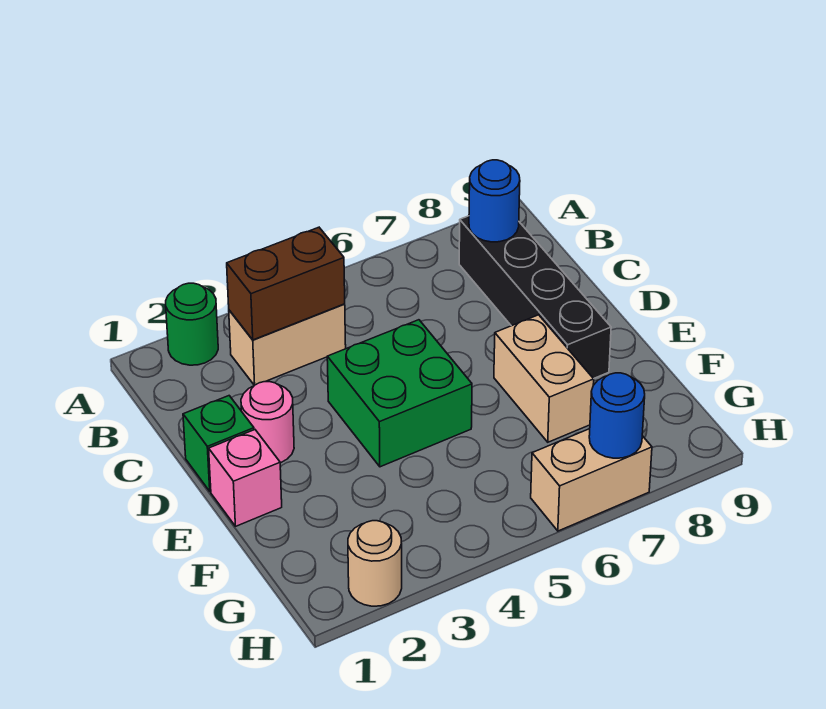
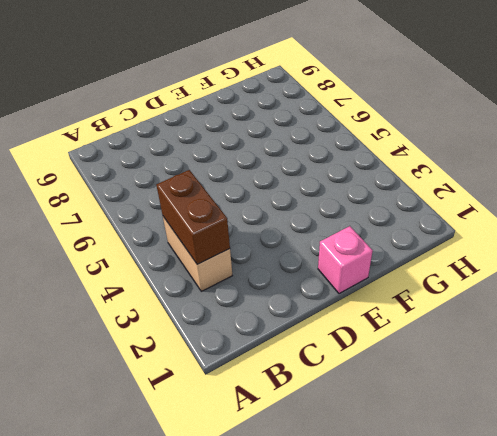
none -> green 1x1 round brick [166,283,218,365]
none -> black 1x4 brick [459,216,611,379]
none -> green 1x1 brick [183,396,254,491]

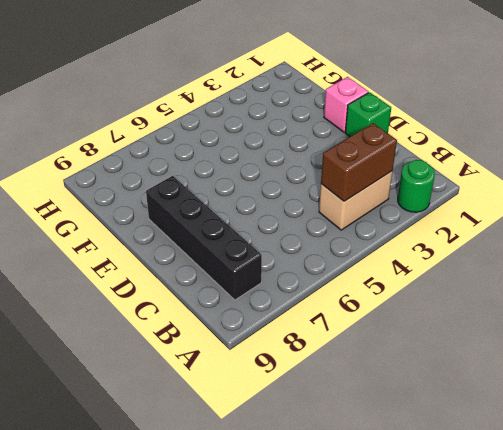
none -> pink 1x1 round brick [241,382,294,463]
none -> green 2x2 brick [327,320,472,467]
none -> tan 1x2 brick [494,315,594,442]

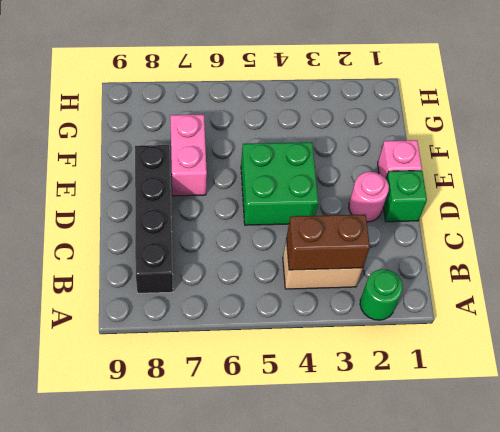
pink 1x2 brick [170,114,207,196] -> tan 1x2 brick [494,315,594,442]
none -> tan 1x1 round brick [348,521,402,606]
none -> tan 1x2 brick [531,429,652,531]
none -> blue 1x1 round brick [469,160,520,242]

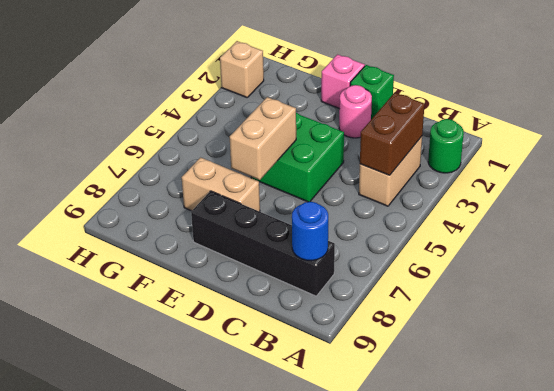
tan 1x2 brick [230,97,296,180] -> tan 1x2 brick moved to [531,429,652,531]
tan 1x1 brick [220,41,264,97] -> tan 1x1 round brick [348,521,402,606]
none -> blue 1x1 round brick [589,373,645,458]

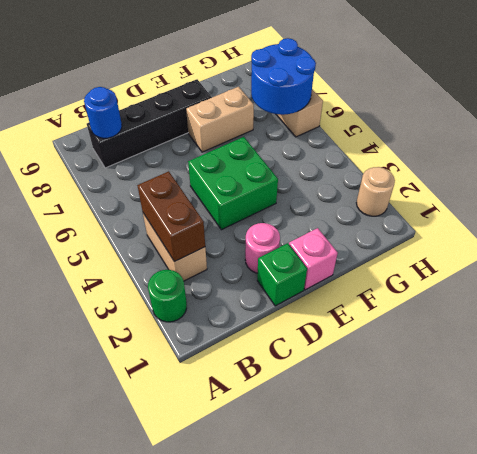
blue 2x2 round brick [251,38,316,115] -> blue 1x1 round brick [589,373,645,458]

